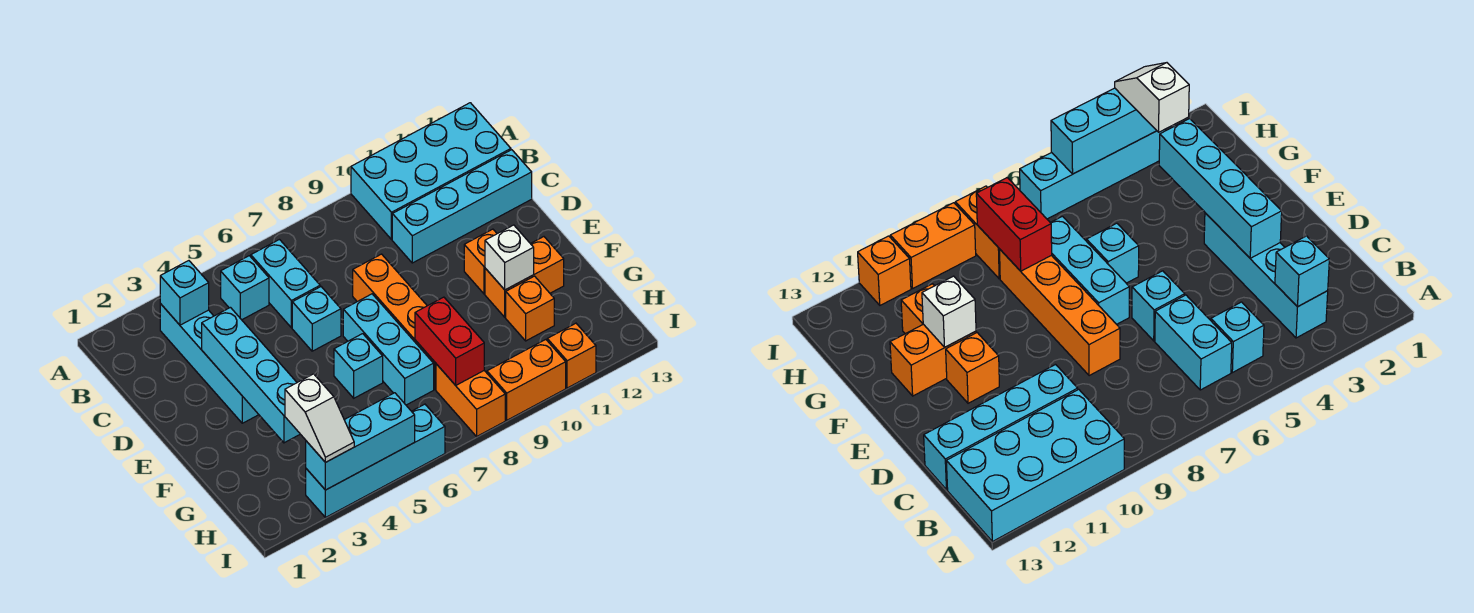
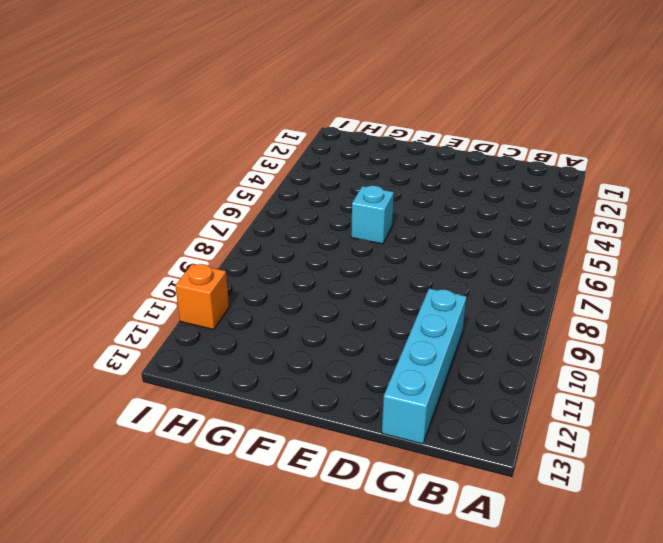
none -> cyan 2x4 brick [351,103,511,240]
none -> cyan 1x4 brick [160,304,259,423]
none -> cyan 1x1 brick [221,256,269,320]

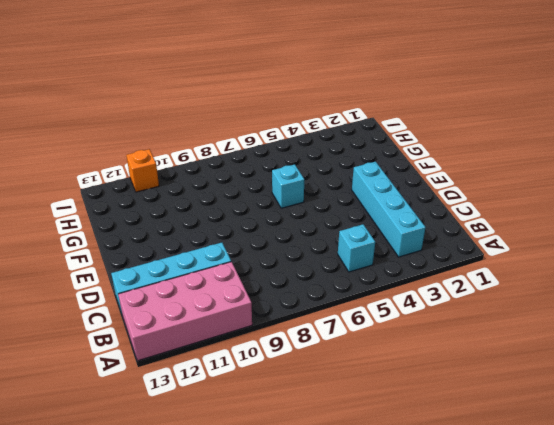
pink 2x4 brick [118,262,252,361] -> cyan 2x4 brick [351,103,511,240]
none -> cyan 1x2 brick [251,240,320,328]
none -> cyan 1x1 brick [292,287,341,351]
none -> orange 1x4 brick [353,254,436,389]

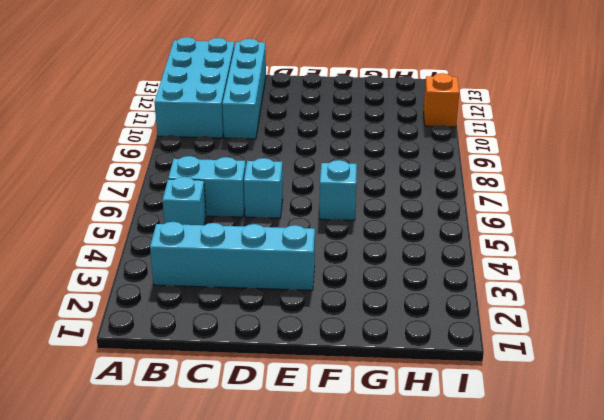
none -> orange 1x4 brick [353,254,436,389]
none -> cyan 1x3 brick [343,294,434,405]
none -> orange 1x1 brick [464,229,497,294]

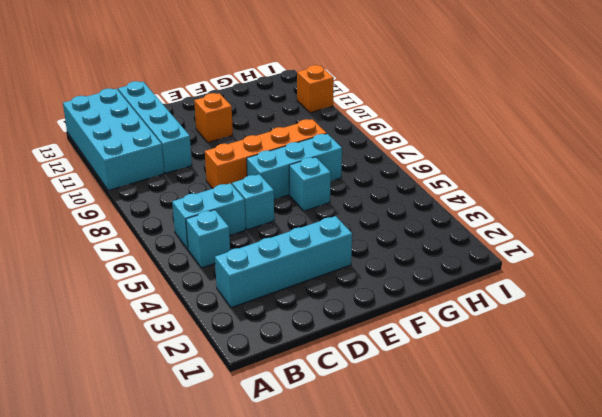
none -> orange 1x2 brick [485,237,564,317]
none -> orange 1x1 brick [506,276,554,341]
none -> orange 1x2 brick [436,364,505,436]

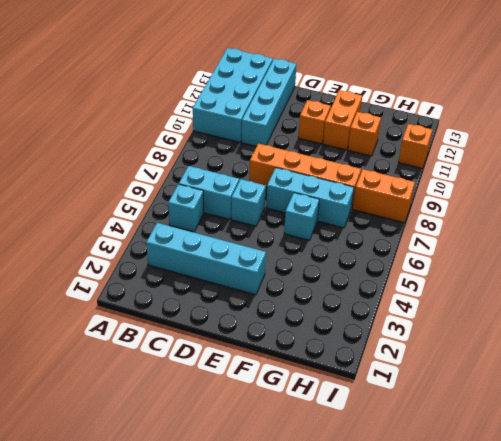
none -> cyan 1x4 brick [306,404,445,517]
none -> orange 1x2 brick [487,340,566,420]
none -> cyan 1x1 brick [160,261,209,325]

